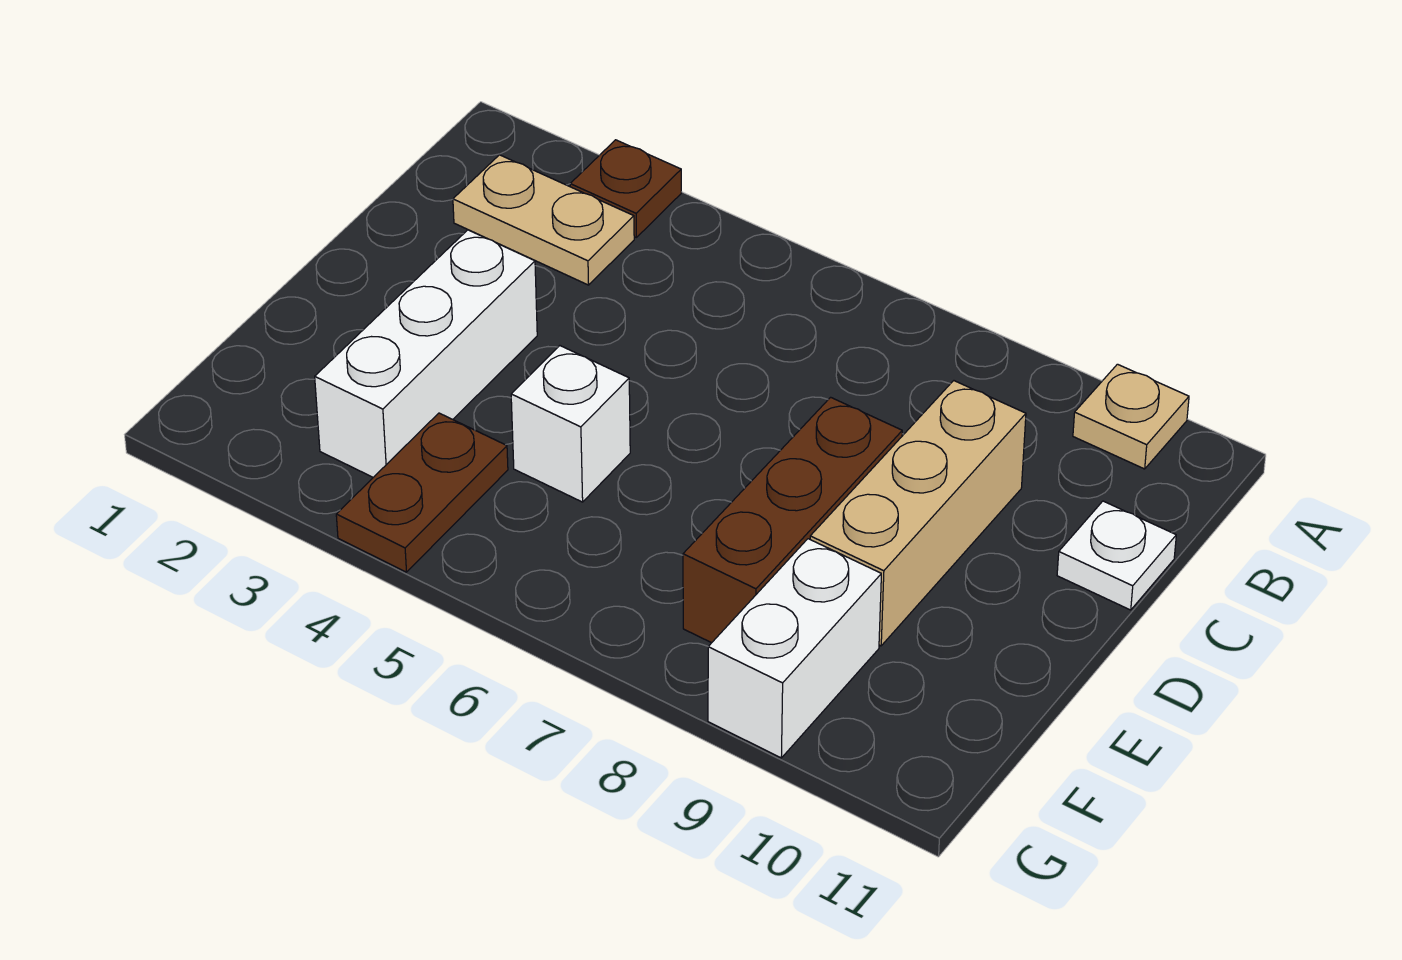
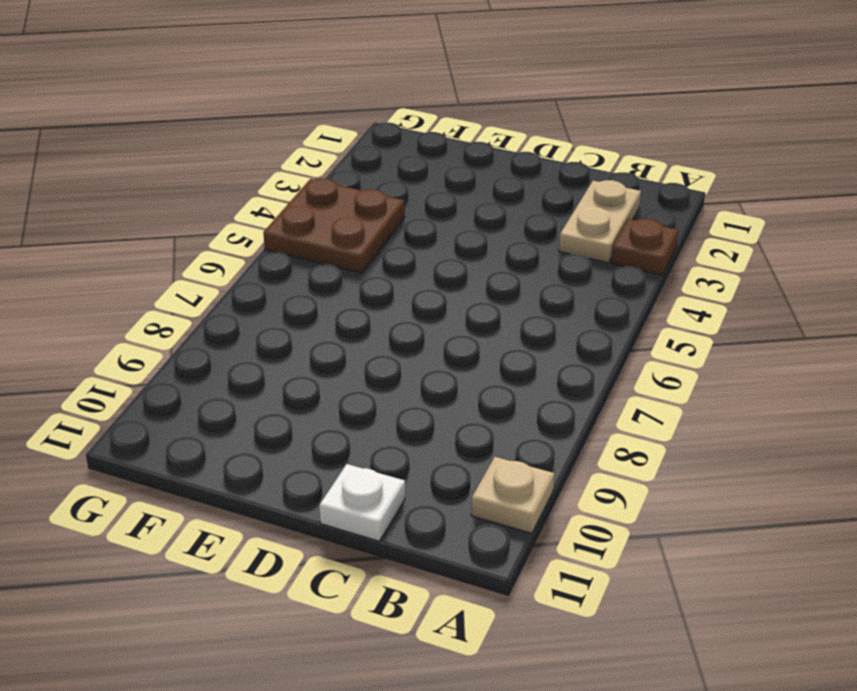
brown 2x2 plate [263,178,405,273] -> brown 1x2 plate [336,413,508,572]
none -> tan 1x3 brick [810,381,1026,646]
none -> white 1x3 brick [315,230,537,477]

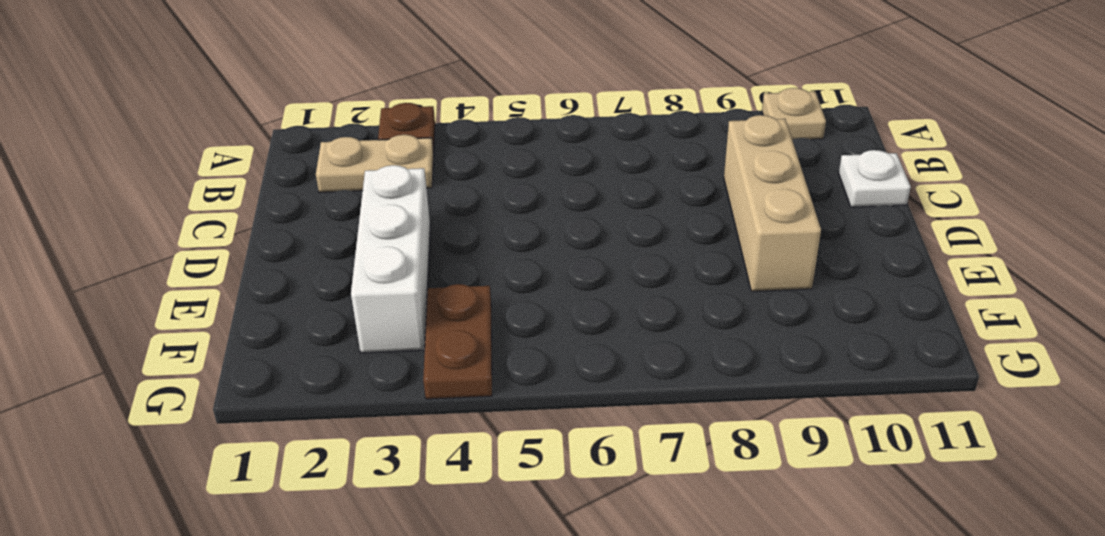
none -> brown 1x3 brick [683,397,902,643]
none -> white 1x1 brick [511,346,630,502]

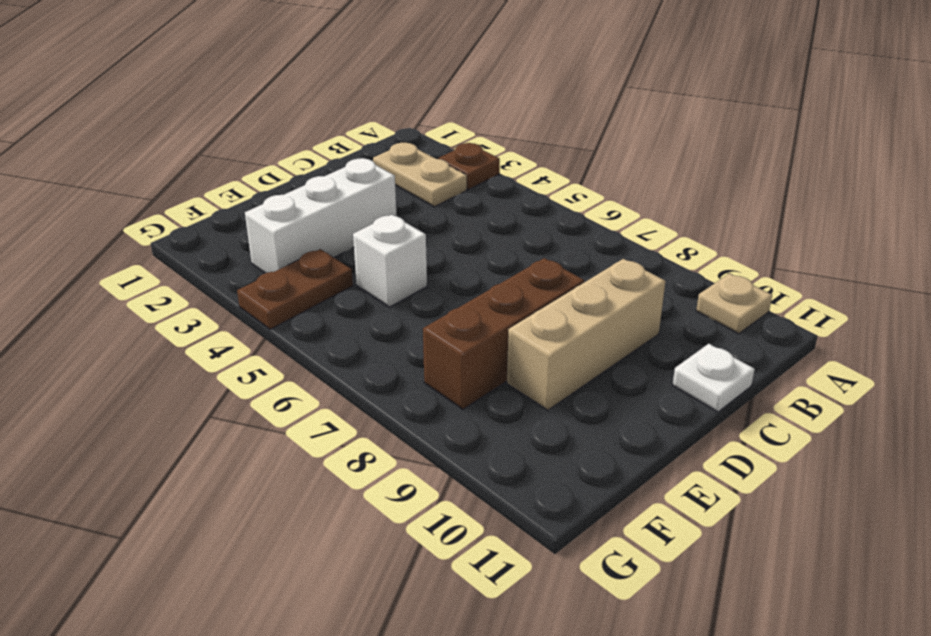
none -> white 1x2 brick [708,539,881,758]

